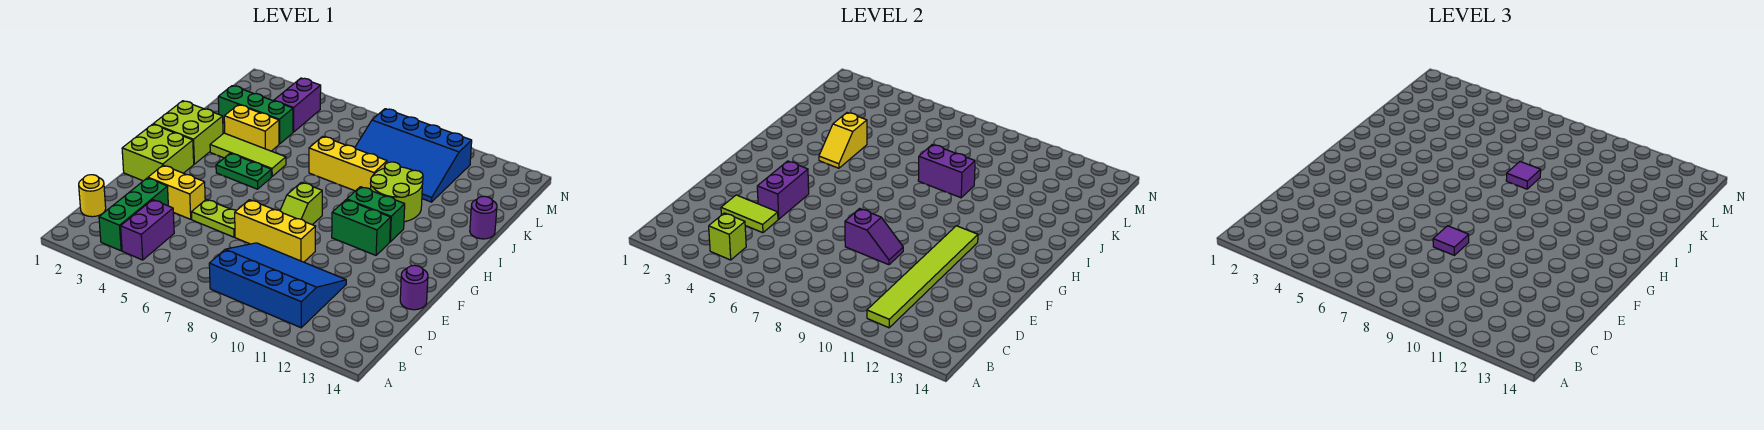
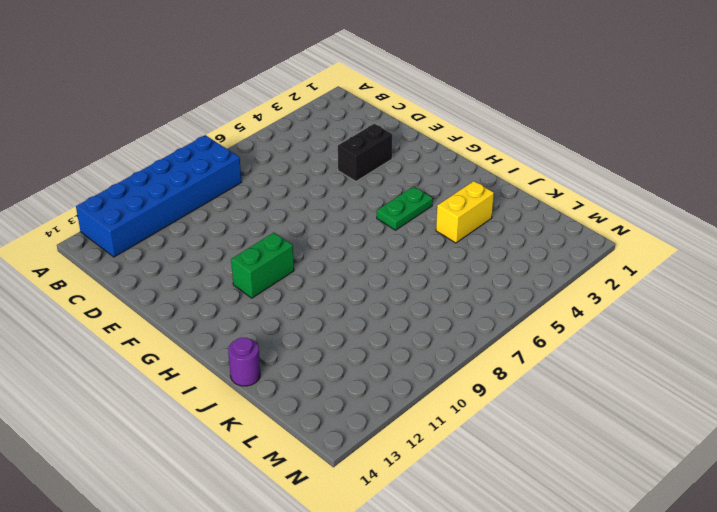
blue 2x6 brick [76,135,241,257] -> blue 3x4 slope [209,243,346,328]
black 1x2 brick [338,124,392,181] -> yellow 1x2 brick [148,165,205,219]
none -> green 1x3 brick [99,178,168,251]
none -> purple 1x2 brick [121,200,174,260]
none -> yellow 1x1 round brick [79,175,106,217]
none -> lime 1x2 plate [191,199,236,237]

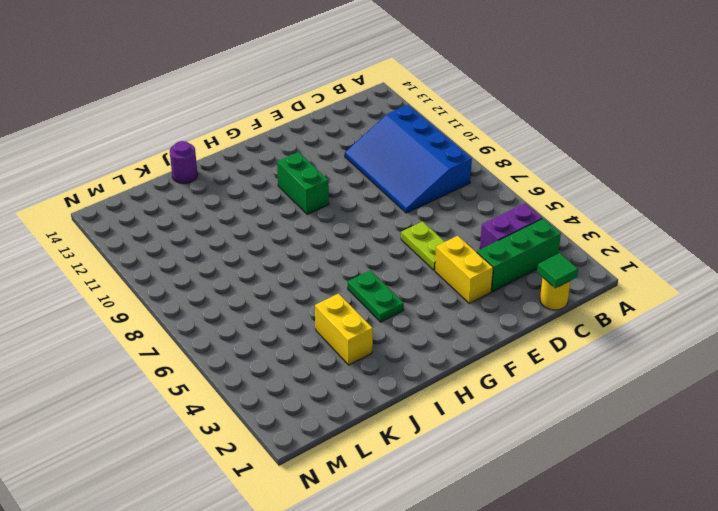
green 1x1 tile [537,253,578,288] -> none
none -> yellow 1x3 brick [235,200,316,262]
none -> purple 1x1 round brick [400,265,428,310]
none -> lime 2x2 brick [122,124,194,181]
none -> lime 1x2 slope [280,182,322,225]

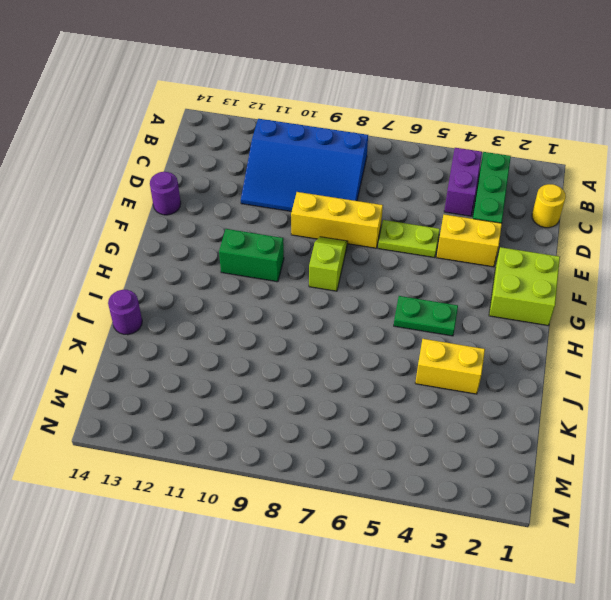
none -> lime 2x2 brick [153,101,223,164]
none -> green 1x2 brick [347,187,405,242]
none -> lime 1x3 tile [210,133,286,176]
none -> lime 2x2 round brick [370,162,423,222]

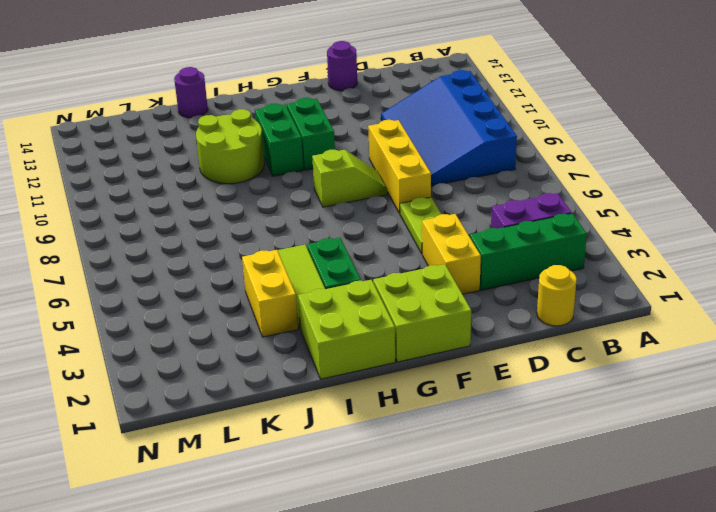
none -> yellow 1x3 brick [309,136,387,191]
none -> green 1x3 brick [218,86,293,144]
none -> blue 3x4 slope [355,109,472,202]
none -> purple 1x2 brick [274,78,321,132]

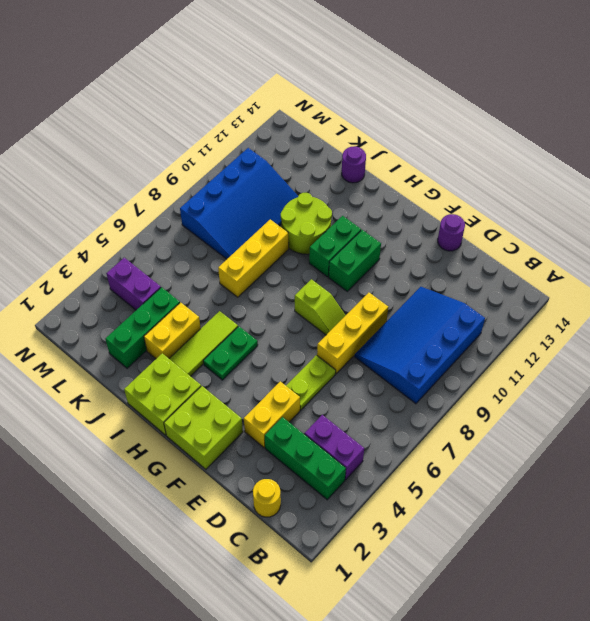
none -> lime 1x1 brick [709,213,746,260]
none -> lime 1x6 tile [867,226,978,328]
none -> lime 1x2 tile [721,195,778,233]
none -> purple 1x2 brick [757,161,809,219]

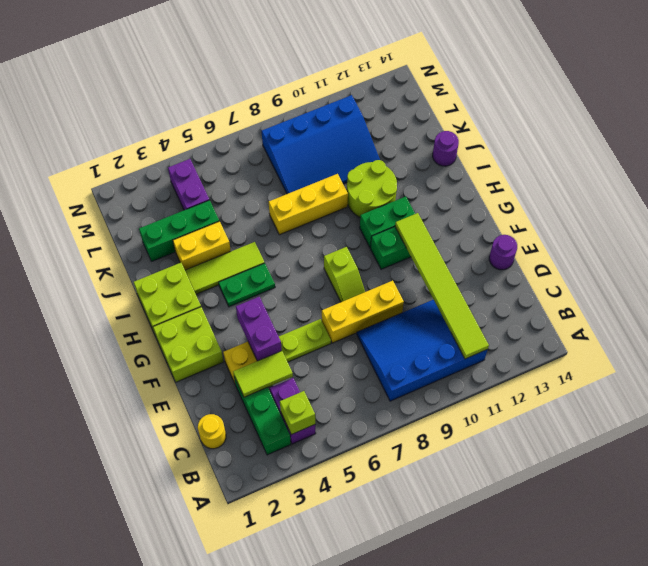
none -> purple 1x2 slope [845,209,903,265]
none -> yellow 1x2 slope [819,113,867,168]
none -> purple 1x2 brick [918,145,975,198]
none -> purple 1x1 tile [1433,226,1469,255]

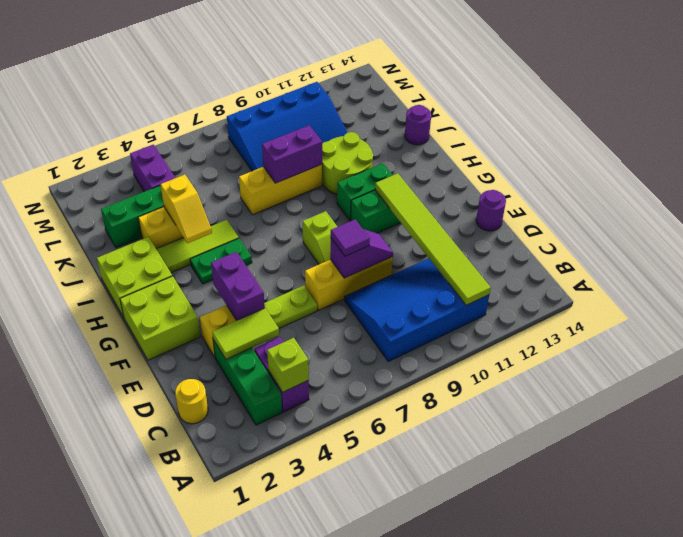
none -> purple 1x1 tile [1506,162,1541,189]

